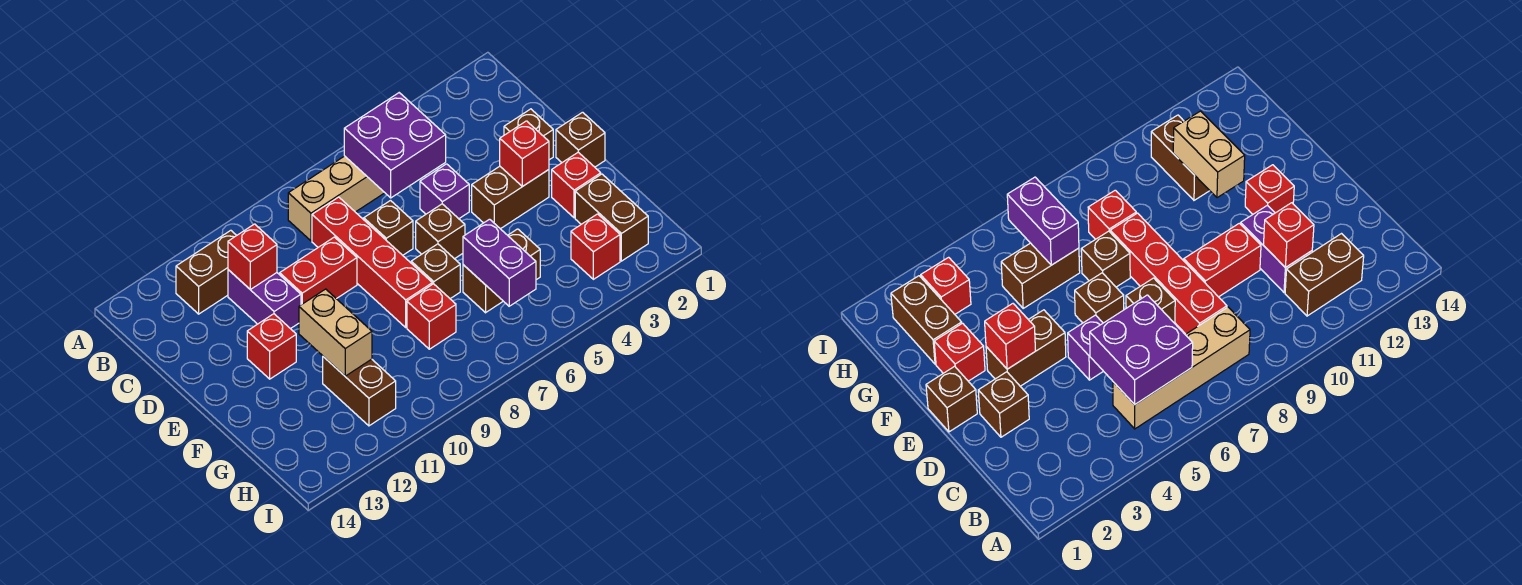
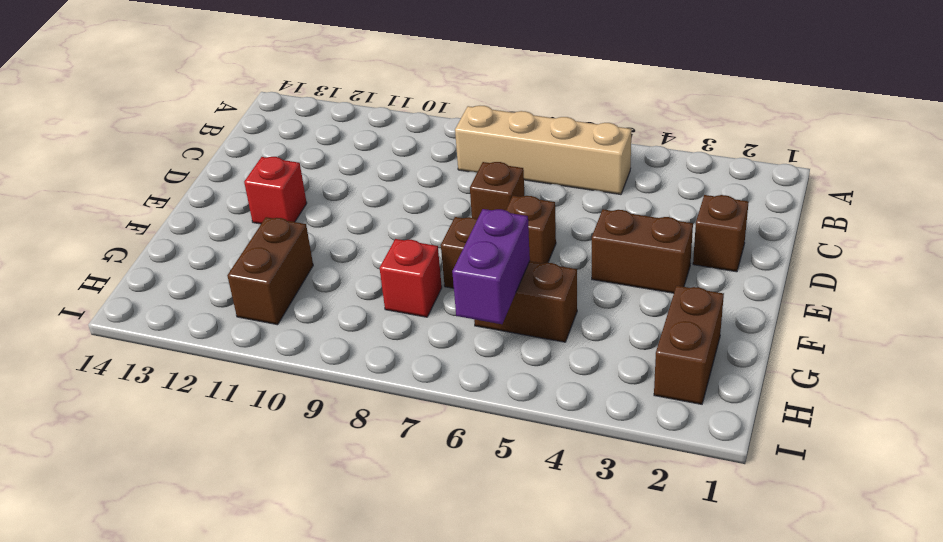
none -> brown 1x2 brick [176,230,237,314]
none -> red 1x4 brick [312,197,432,327]
none -> purple 1x2 brick [228,270,301,329]

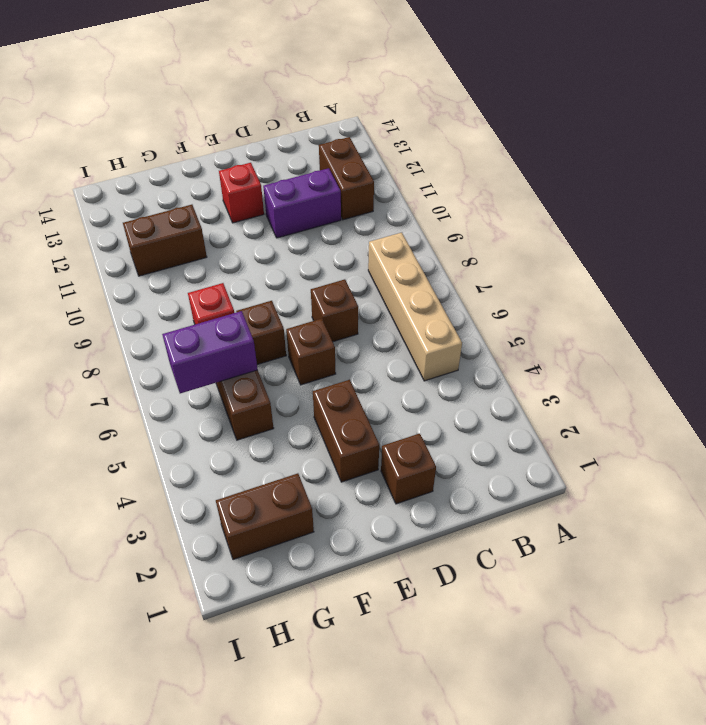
none -> red 1x4 brick [312,197,432,327]
none -> purple 1x1 brick [420,164,469,219]
none -> red 1x2 brick [280,237,357,305]

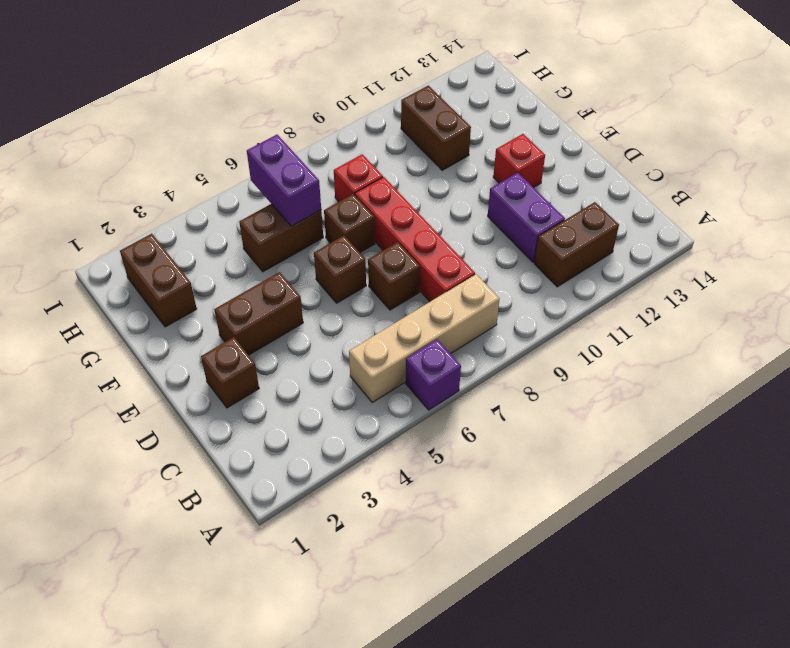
purple 1x1 brick [406,339,461,410] -> purple 1x1 brick moved to [420,164,469,219]
none -> red 1x2 brick [280,237,357,305]
none -> brown 1x1 brick [556,112,605,167]
none -> red 1x1 brick [552,152,601,218]

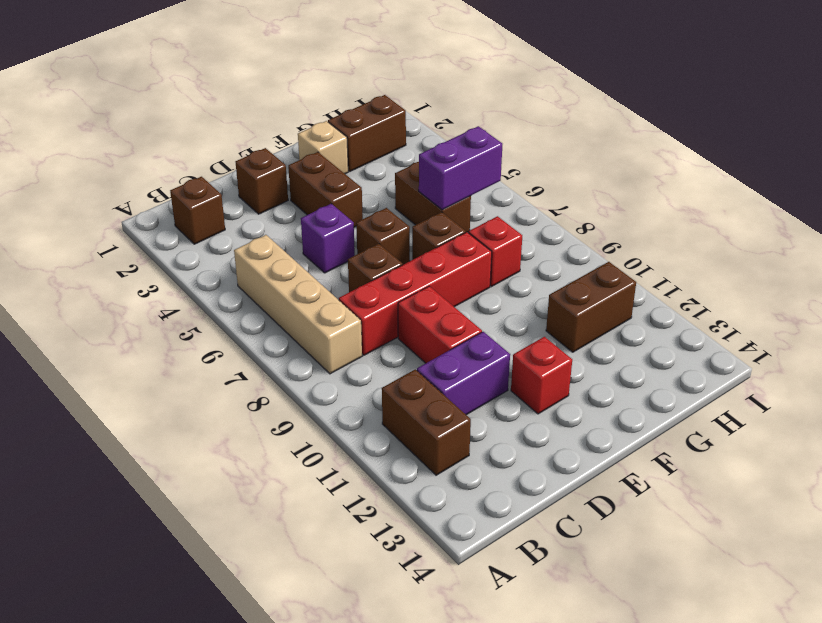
brown 1x1 brick [170,177,225,244] -> brown 1x1 brick moved to [556,112,605,167]
tan 1x1 brick [298,121,348,174] -> red 1x1 brick [552,152,601,218]
none -> red 1x1 brick [571,214,620,279]
none -> purple 2x2 brick [344,93,446,198]
none -> red 1x1 brick [228,224,277,289]

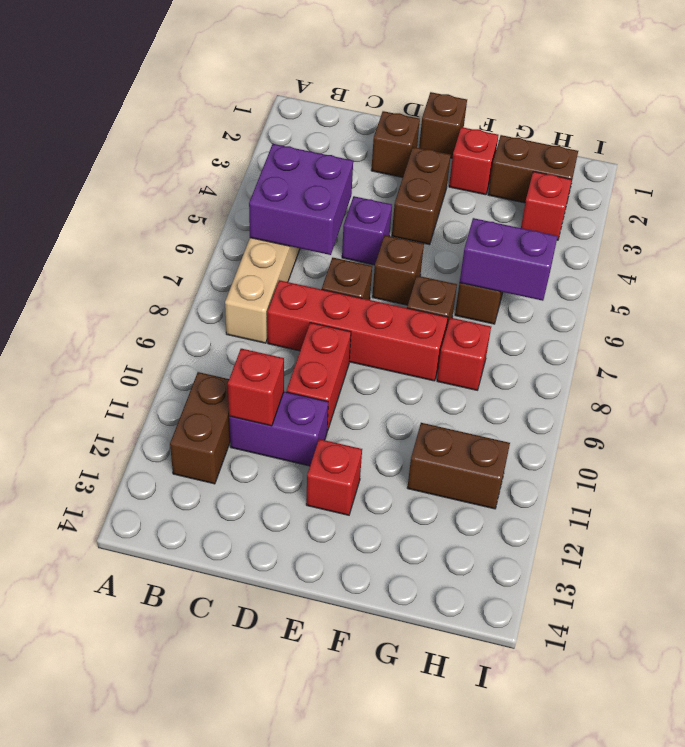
none -> red 1x1 brick [500,121,549,186]
none -> tan 1x2 brick [299,289,372,376]

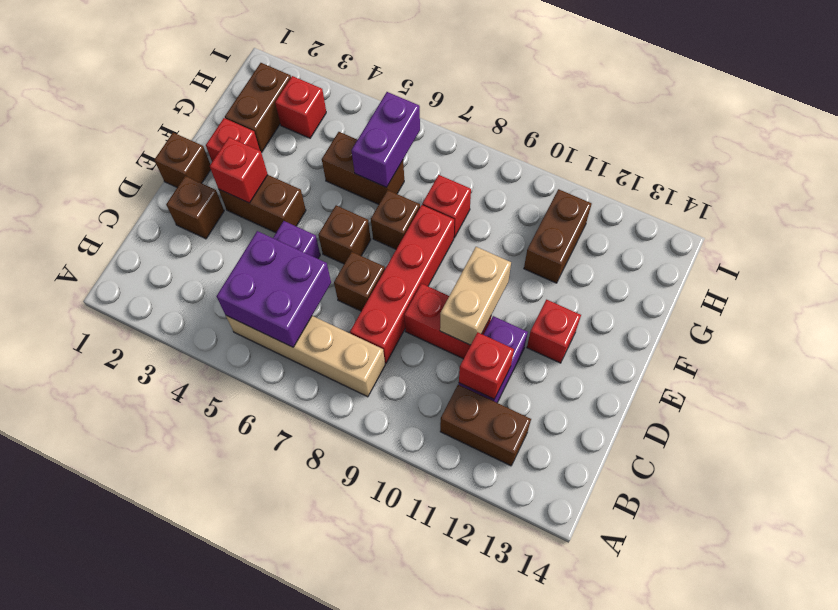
tan 1x2 brick [440,247,511,345] -> tan 1x2 brick moved to [299,289,372,376]

